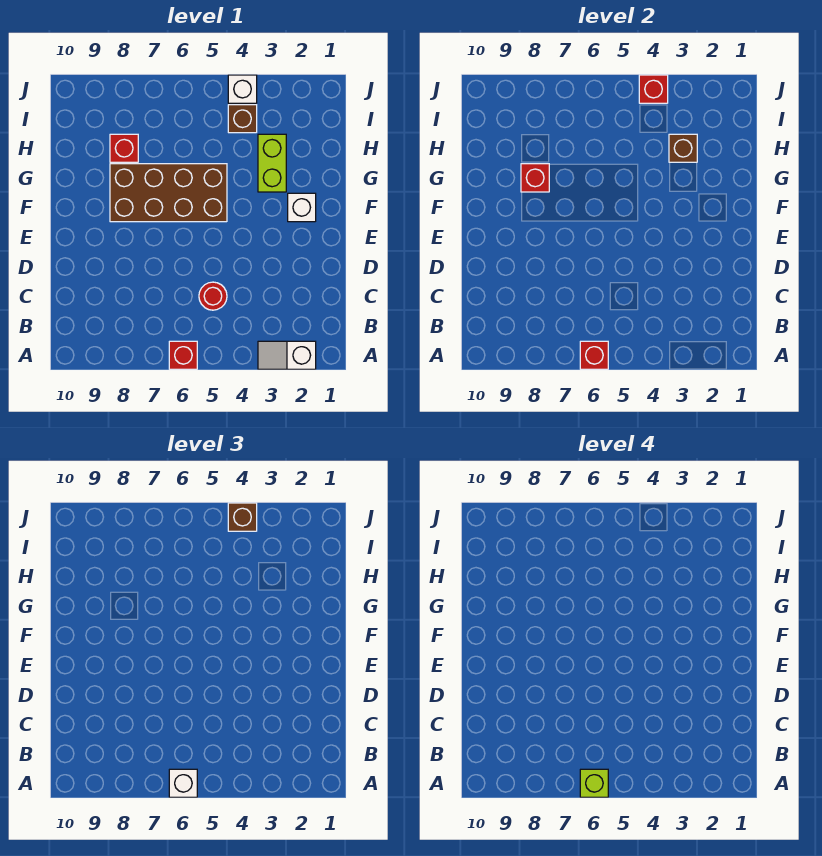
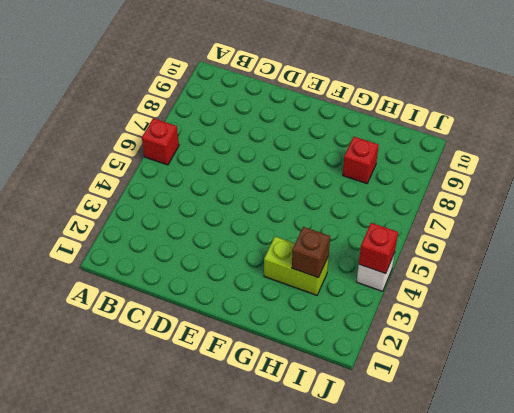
none -> white 1x2 slope [258,341,316,369]
none -> red 1x1 round brick [199,282,227,310]
none -> white 1x1 brick [288,193,316,222]

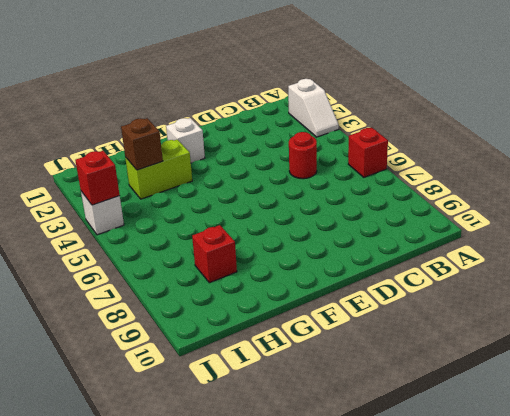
none -> brown 2x4 brick [110,164,227,222]
none -> brown 1x1 brick [228,105,257,133]
none -> red 1x1 brick [580,341,608,369]

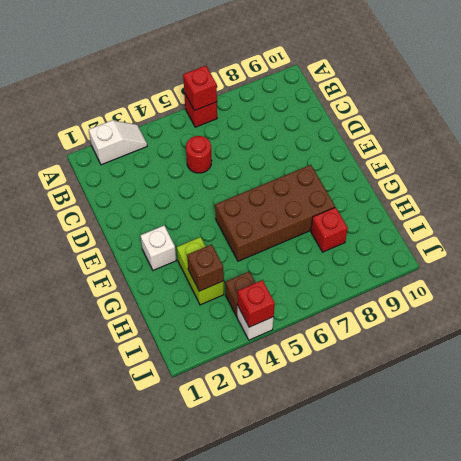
none -> red 1x1 brick [521,164,549,192]
none -> white 1x1 brick [169,769,197,797]
none -> brown 1x1 brick [228,503,257,531]

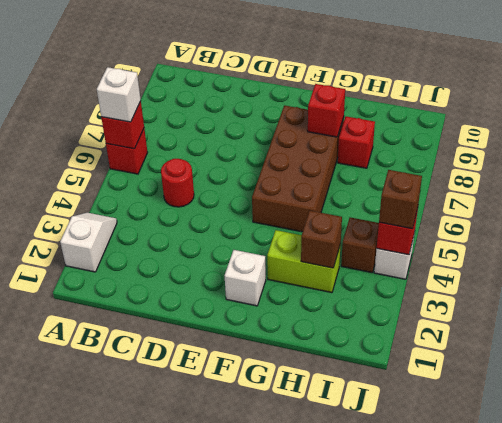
none -> lime 1x1 brick [580,769,608,797]

